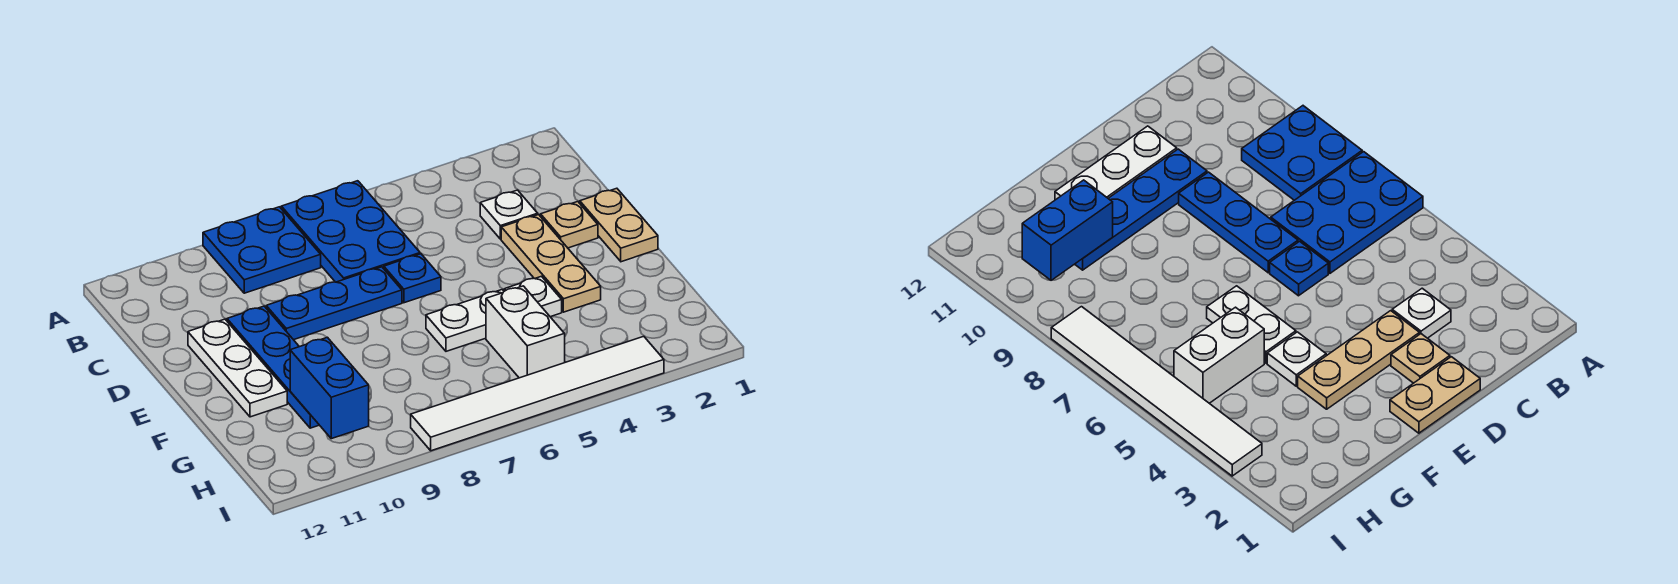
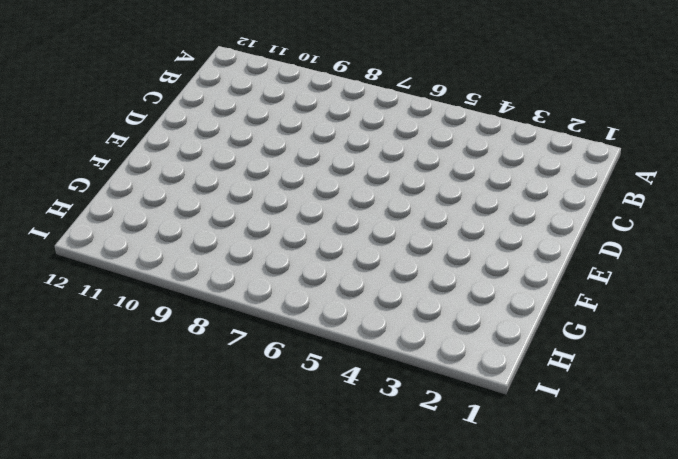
none -> blue 2x3 plate [281,181,420,282]
none -> blue 2x2 plate [203,207,321,293]
none -> white 1x1 plate [480,190,538,239]

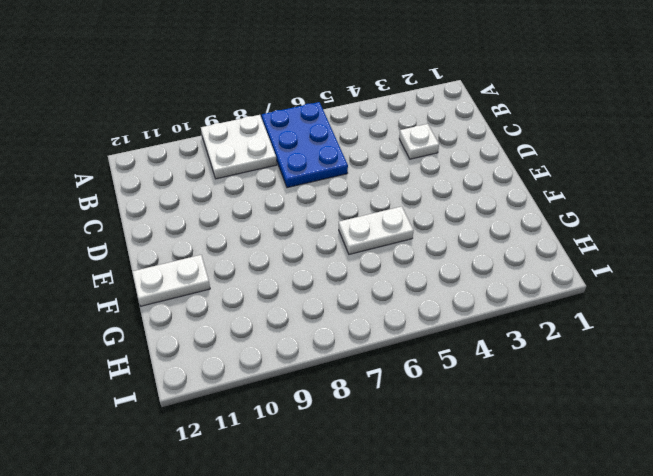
white 2x2 plate [201,115,277,179] -> blue 2x2 plate [203,207,321,293]
white 1x2 plate [132,255,210,306] -> white 1x3 plate [188,319,287,417]
none -> tan 1x2 plate [580,188,658,262]
none -> tan 1x1 plate [541,202,598,248]
none -> tan 1x3 plate [501,215,601,312]

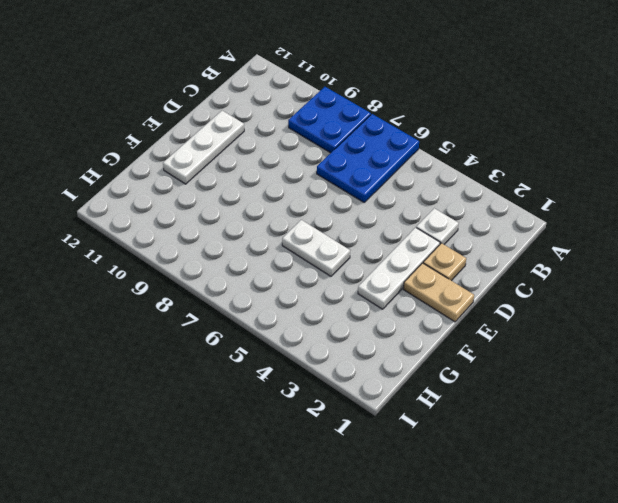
white 1x3 plate [358,228,440,309] -> tan 1x3 plate [501,215,601,312]
tan 1x2 plate [404,263,474,322] -> tan 1x2 plate turned to [580,188,658,262]
none -> blue 1x1 plate [384,254,441,303]
none -> blue 1x3 plate [266,267,402,340]
none -> blue 1x4 plate [227,306,319,428]

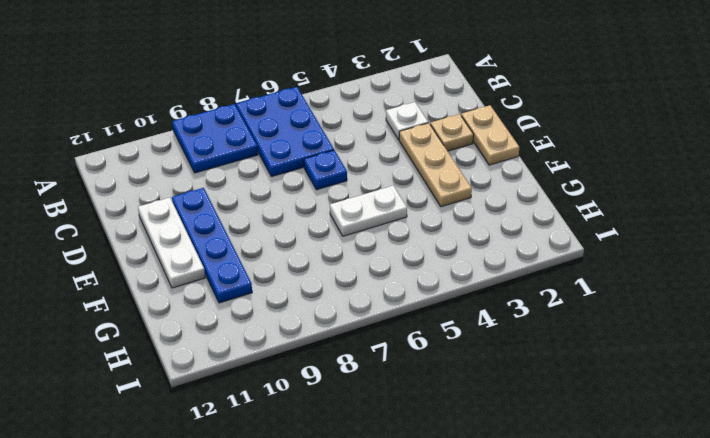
none -> blue 1x3 plate [266,267,402,340]
none -> white 1x1 plate [504,276,562,317]
none -> white 1x2 brick [486,286,565,378]

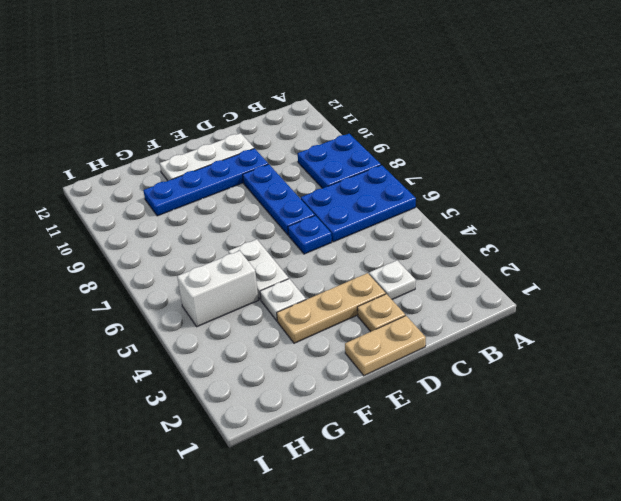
none -> white 1x6 tile [411,336,664,451]
none -> blue 1x2 brick [290,337,369,439]

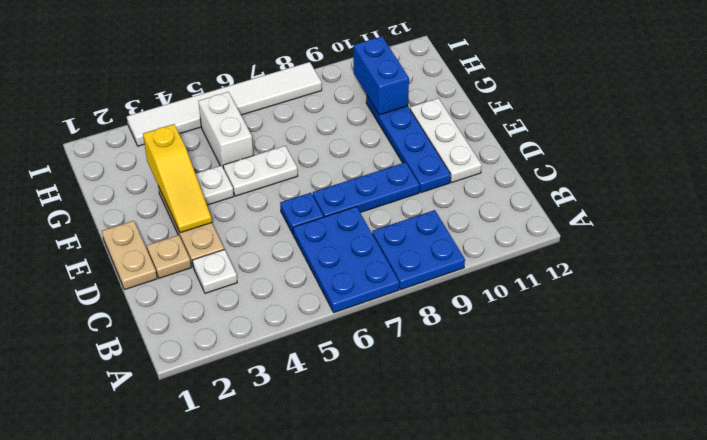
yellow 1x3 slope [143,124,212,233] -> none

